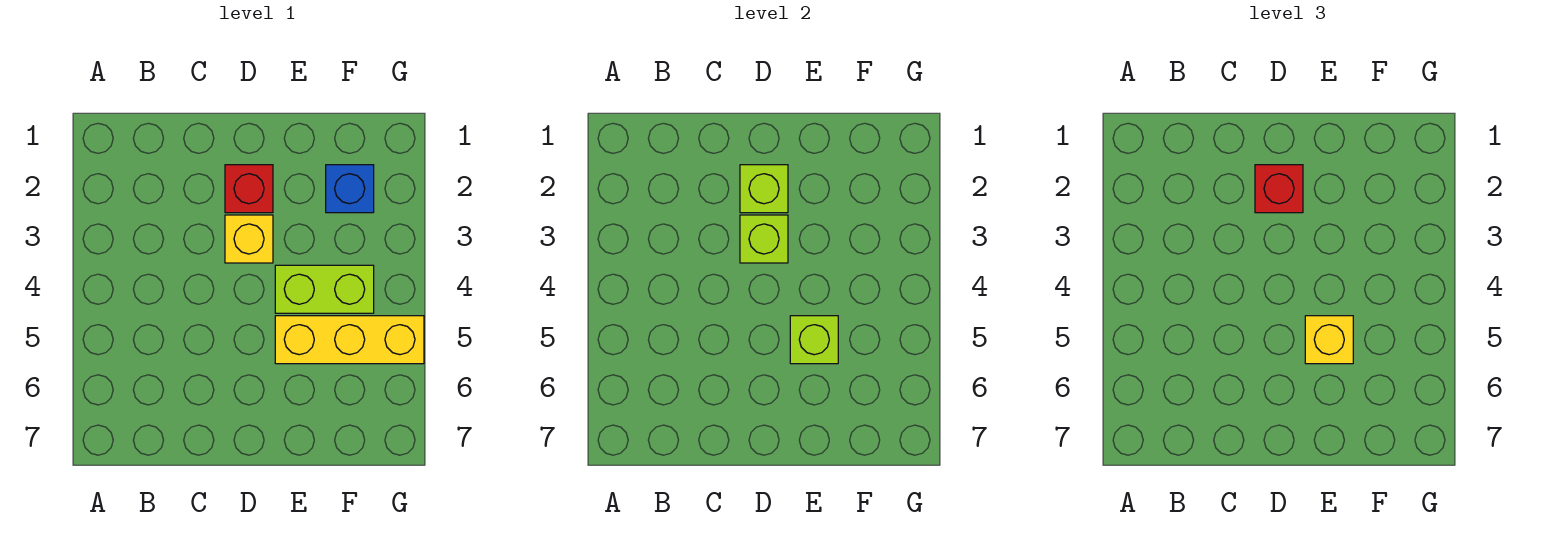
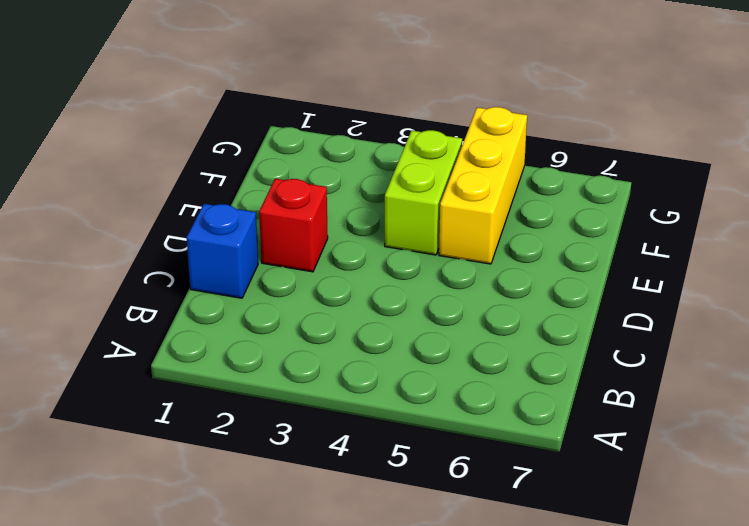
blue 1x1 brick [187,204,258,298] -> blue 1x1 brick moved to [326,165,374,213]
none -> yellow 1x1 brick [225,215,273,263]
none -> lime 1x1 brick [740,165,788,213]

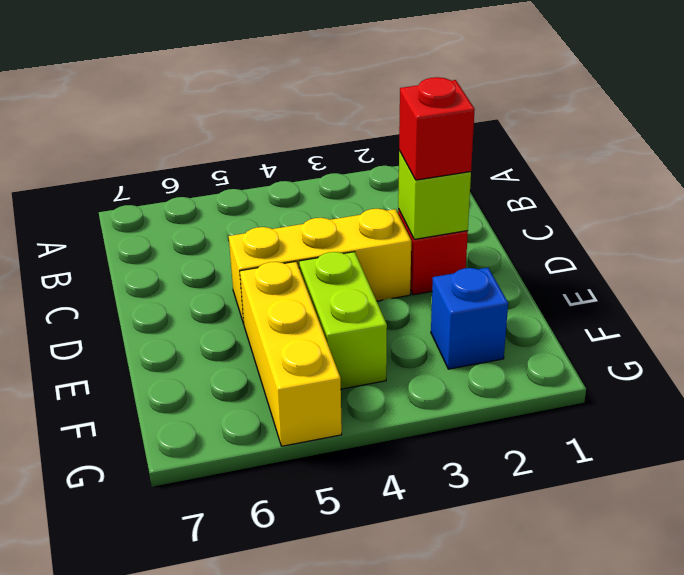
yellow 1x3 brick [229,209,411,324] -> yellow 1x1 brick [225,215,273,263]
none -> lime 1x1 brick [740,215,788,263]
none -> lime 1x1 brick [790,316,838,364]

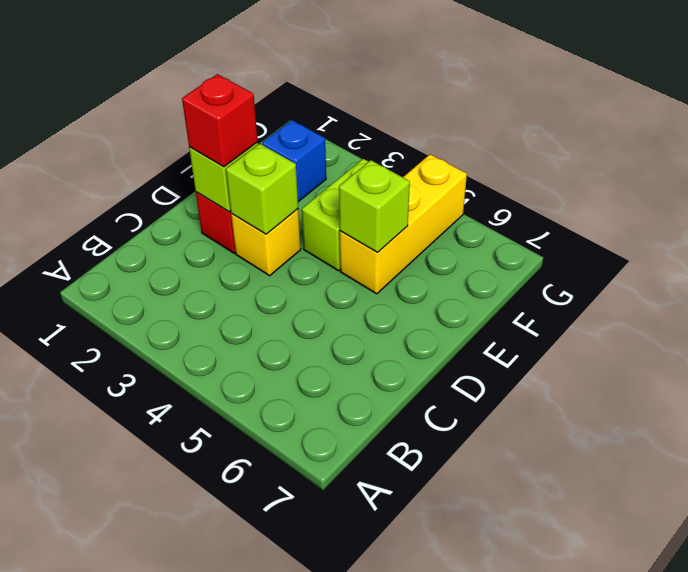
none -> yellow 1x1 brick [1305,316,1353,364]

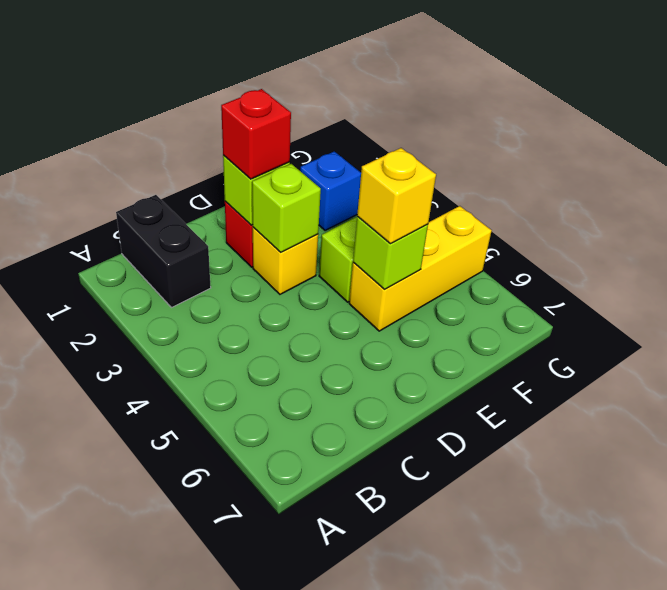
black 1x2 brick [116,195,211,308] -> none

